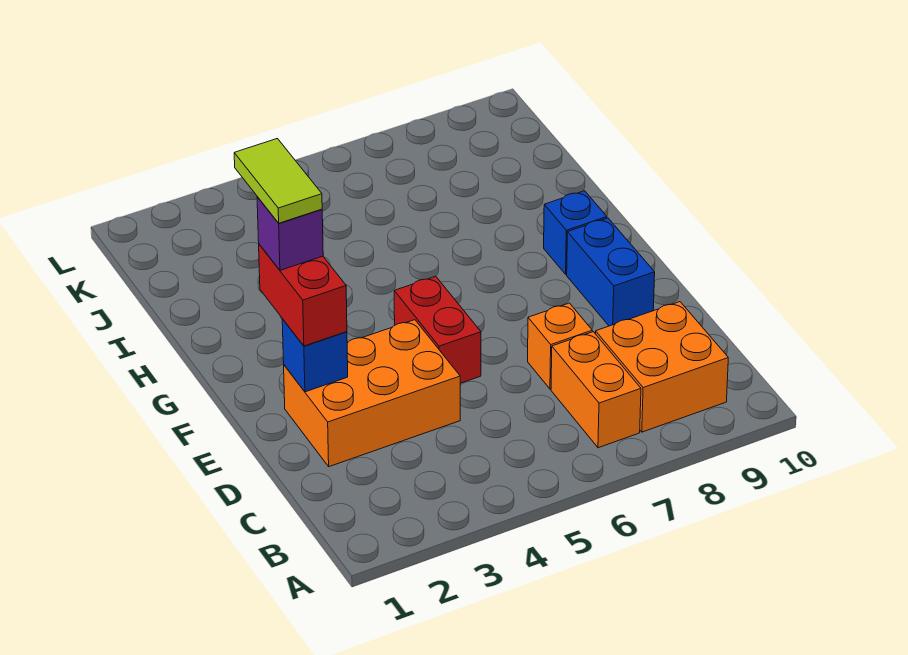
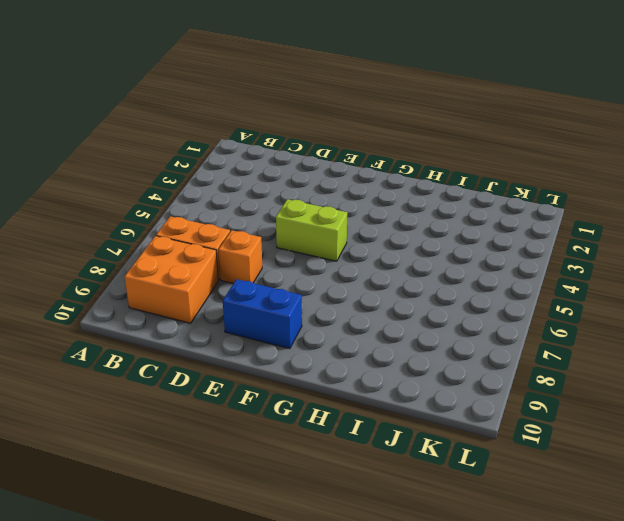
lime 1x2 brick [276,199,347,261] -> red 1x2 brick [394,276,481,383]
none -> orange 2x3 brick [284,320,460,467]
none -> blue 1x1 brick [544,191,607,274]

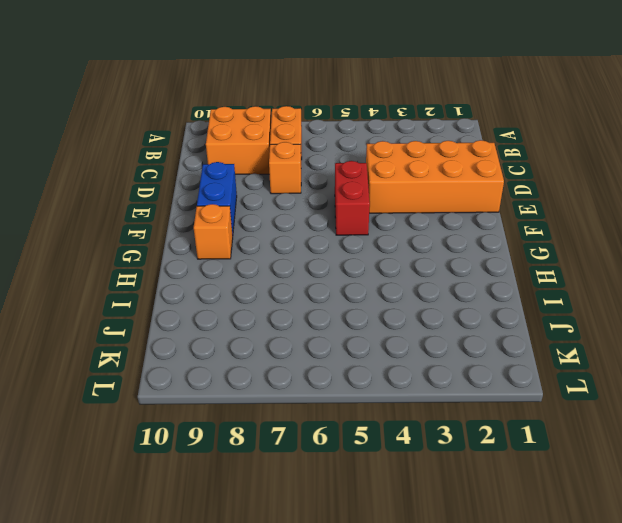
orange 2x4 brick [366,140,504,213] -> orange 2x3 brick [284,320,460,467]
orange 1x1 brick [194,204,233,259] -> blue 1x1 brick [544,191,607,274]
none -> blue 1x1 brick [282,319,348,392]
none -> red 1x2 brick [259,244,347,346]

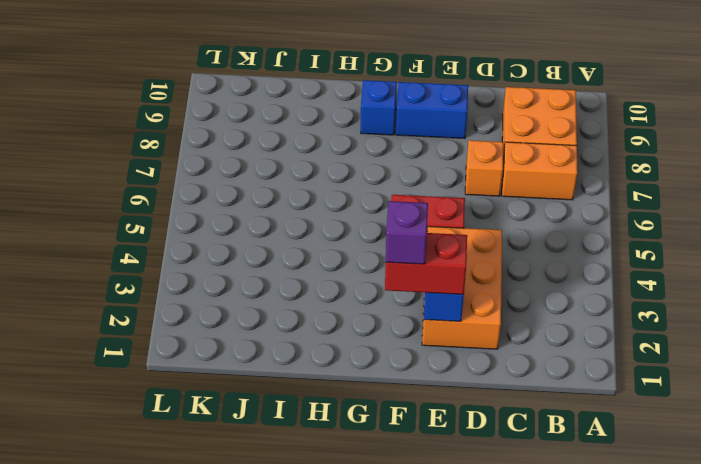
none -> lime 1x2 tile [234,139,322,223]

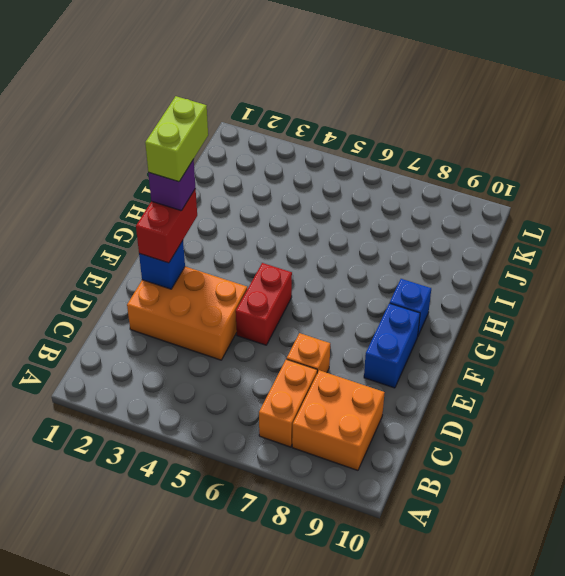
lime 1x2 brick [145,96,208,182] -> lime 1x2 tile [234,139,322,223]

